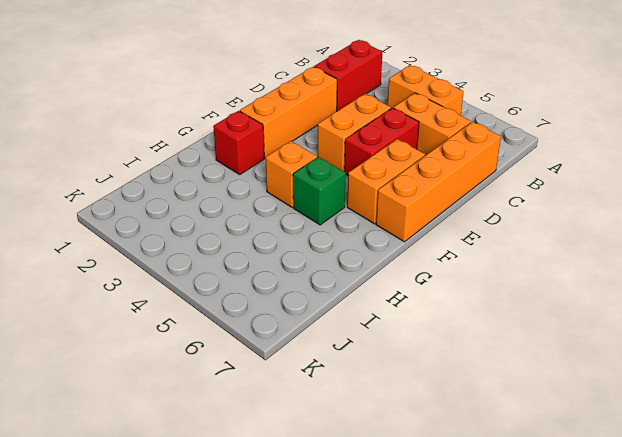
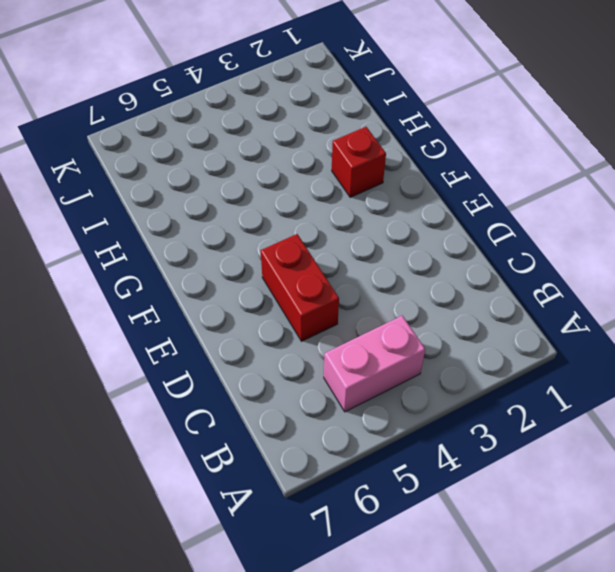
pink 1x2 brick [324,316,425,412] -> orange 1x2 brick [387,65,464,116]
none -> red 1x2 brick [314,40,382,111]
none -> orange 1x2 brick [393,93,471,155]

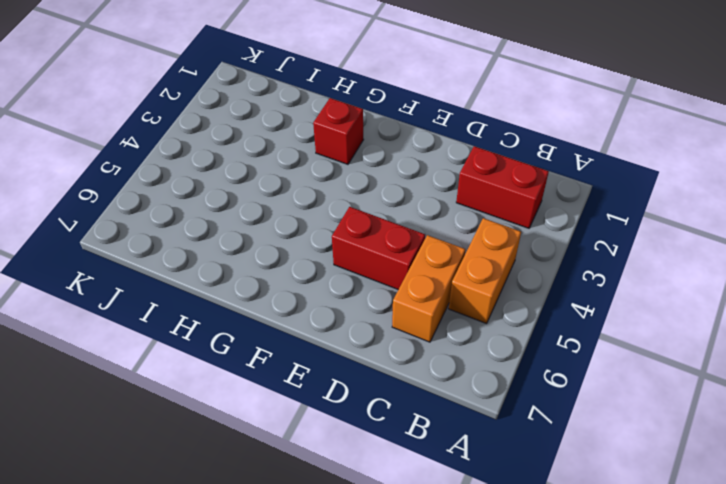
none -> orange 1x4 brick [376,122,501,242]
none -> orange 1x3 brick [240,67,337,158]

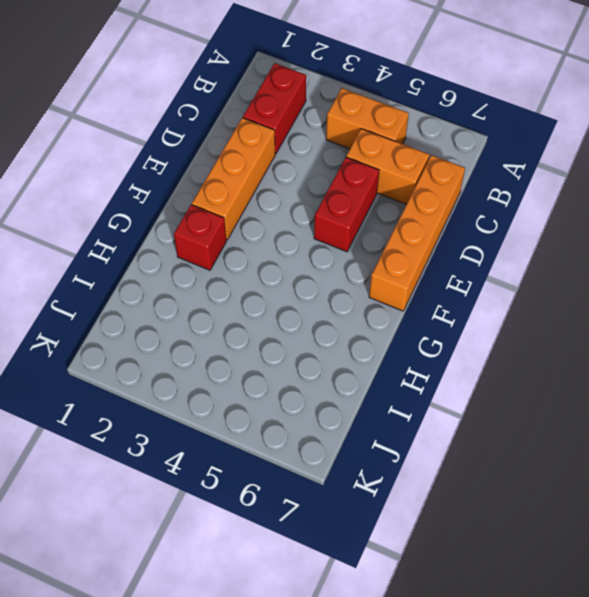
none -> orange 1x2 brick [318,94,391,171]
none -> orange 1x2 brick [347,139,425,224]

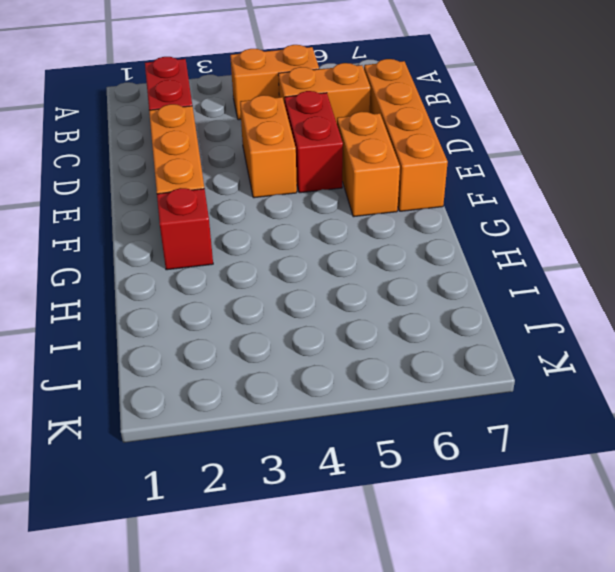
none -> orange 1x1 brick [266,141,317,207]
none -> green 1x1 brick [293,157,346,225]

